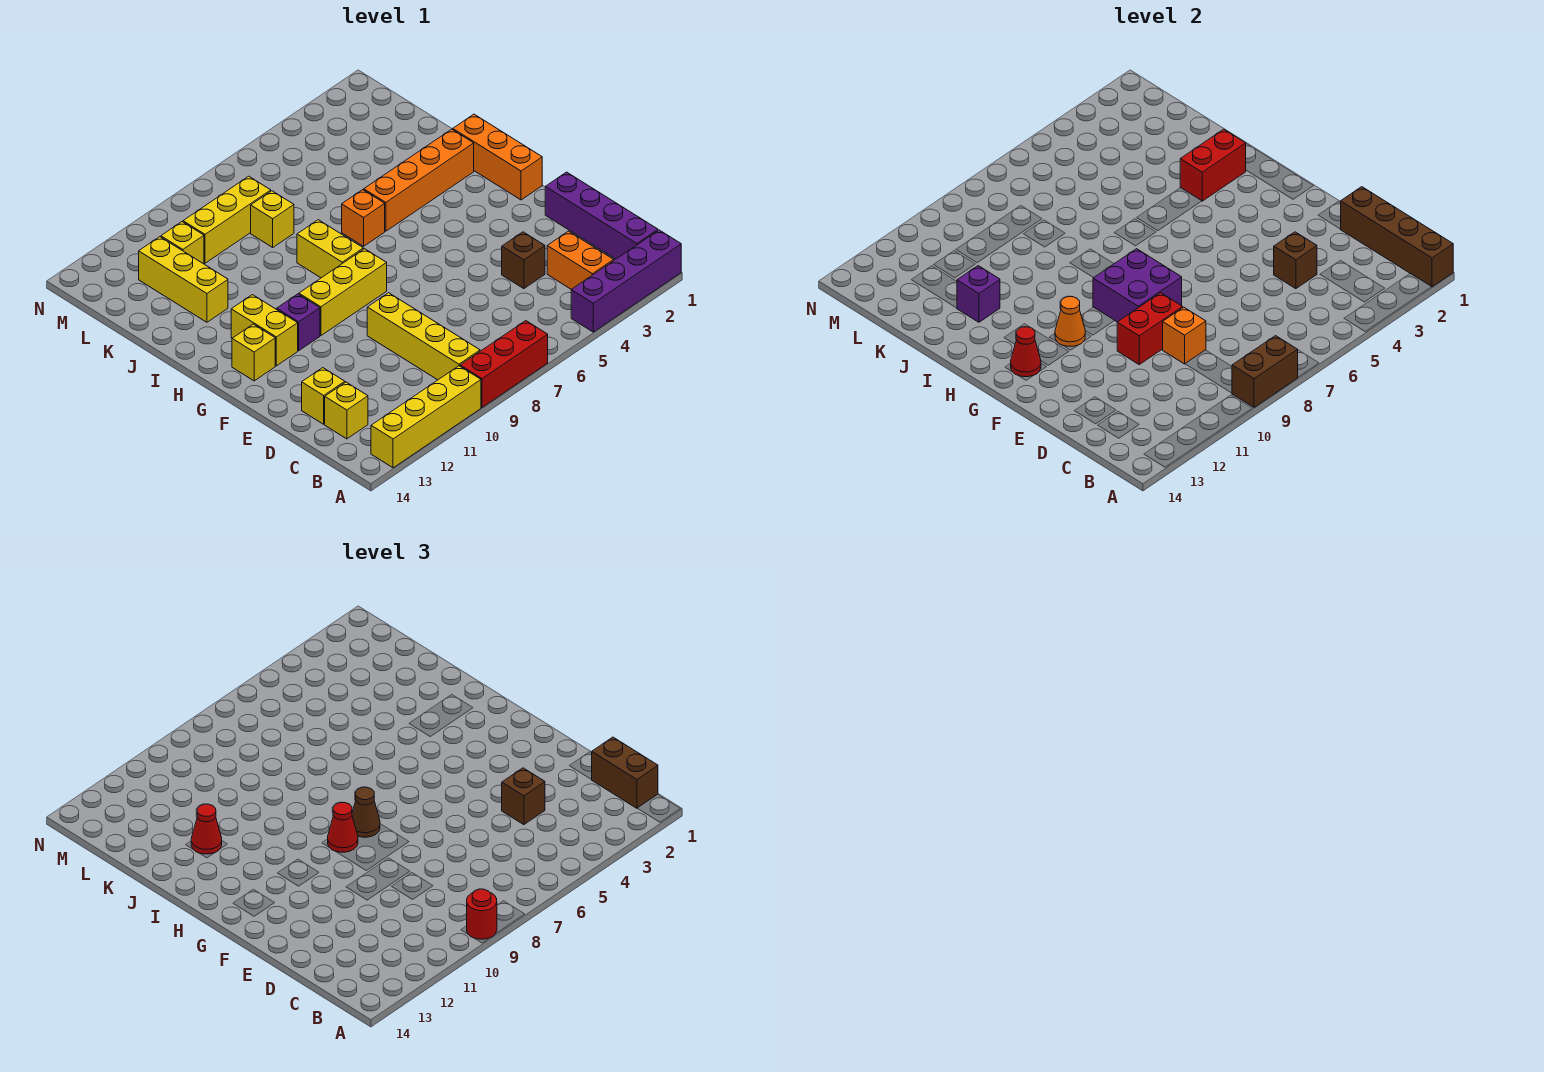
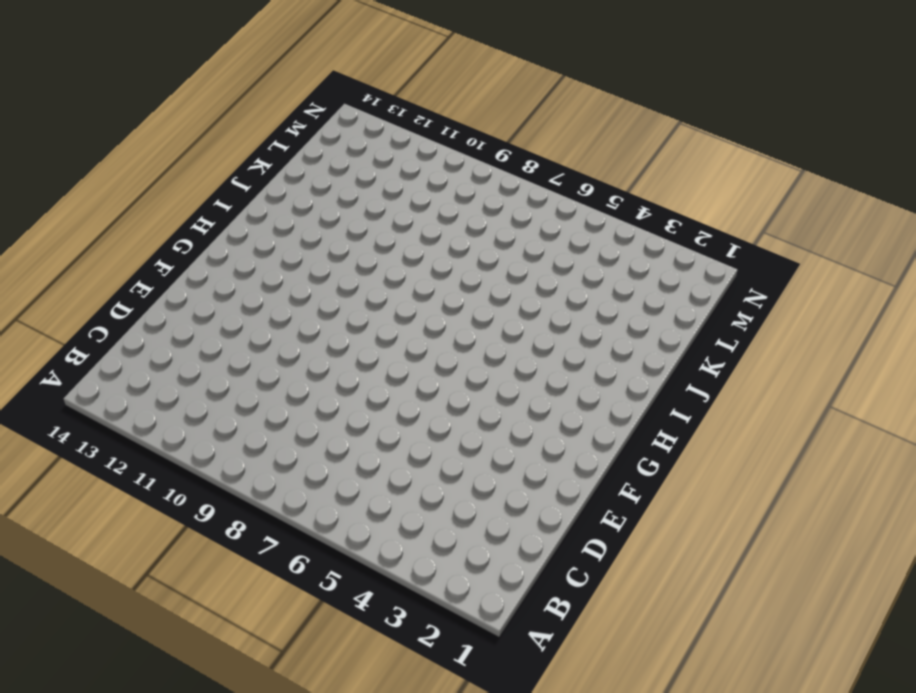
none -> purple 1x4 brick [571,230,681,332]
none -> red 1x3 brick [460,321,548,407]
none -> yellow 1x4 brick [371,366,481,468]
none -> purple 1x4 brick [545,172,658,259]

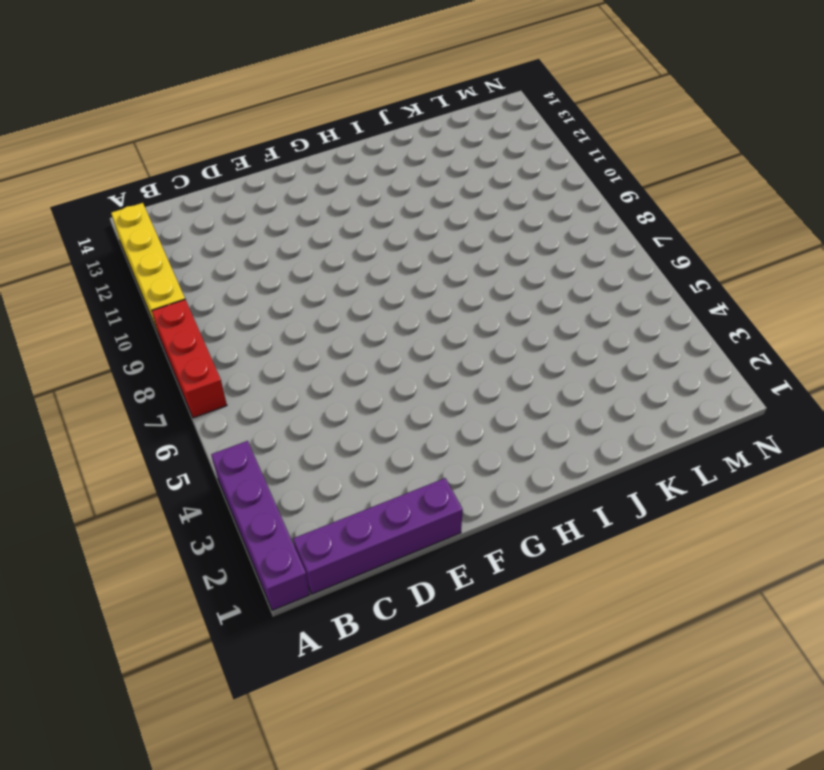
none -> orange 1x2 brick [547,231,614,289]
none -> yellow 1x4 brick [367,293,480,380]
none -> yellow 1x1 brick [325,382,368,439]
none -> brown 1x1 brick [502,232,545,289]

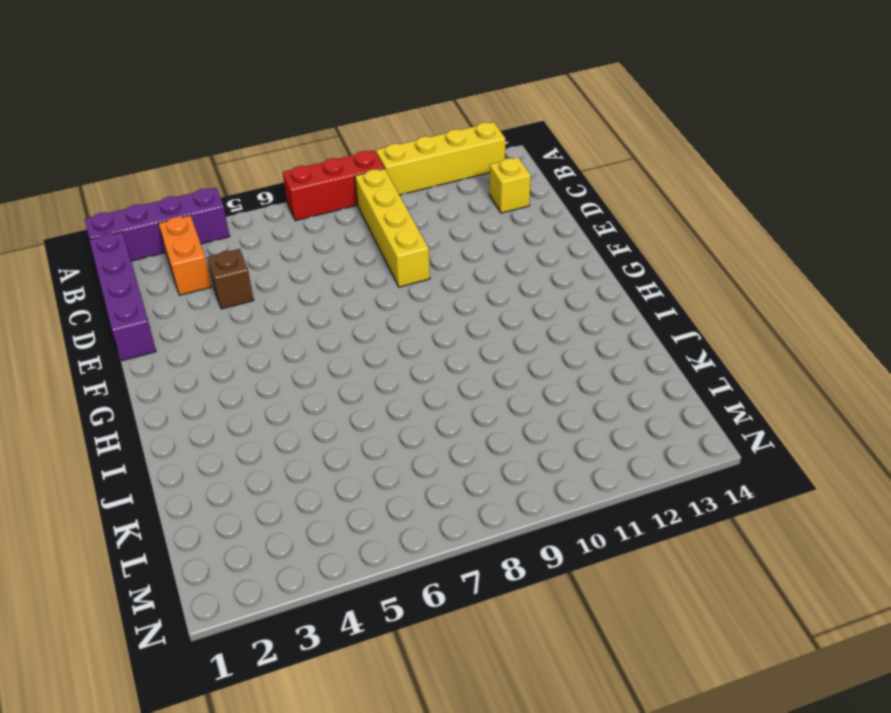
none -> yellow 1x1 brick [302,368,345,424]
none -> orange 1x3 brick [453,114,542,200]
none -> yellow 1x3 brick [299,249,387,336]
none -> purple 1x1 brick [277,294,320,351]

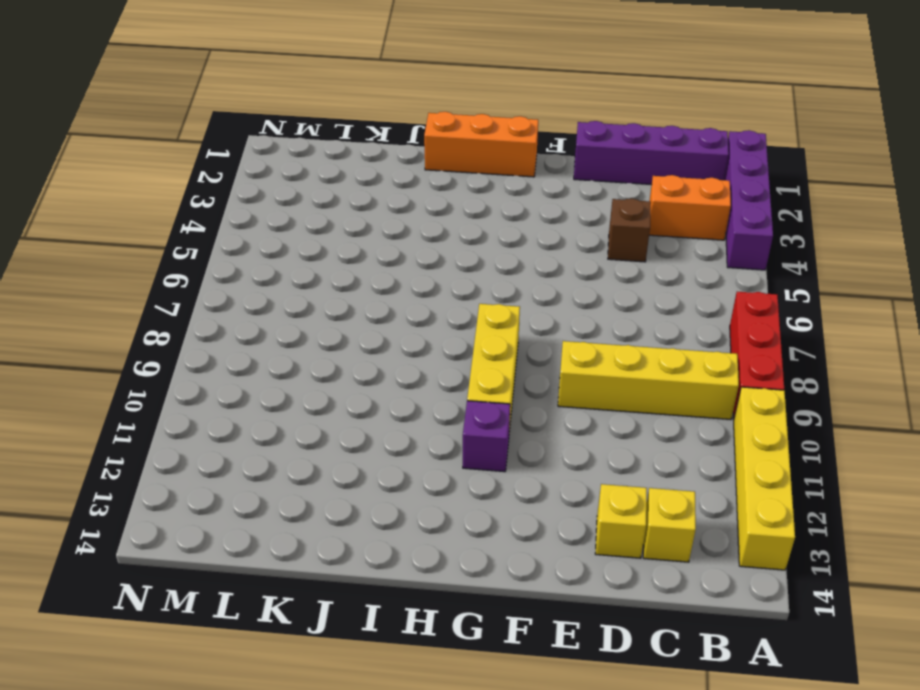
none -> yellow 1x2 brick [231,295,298,366]
none -> yellow 1x1 brick [232,324,275,381]
none -> yellow 1x2 brick [297,220,363,278]
none -> orange 1x4 brick [364,129,474,231]

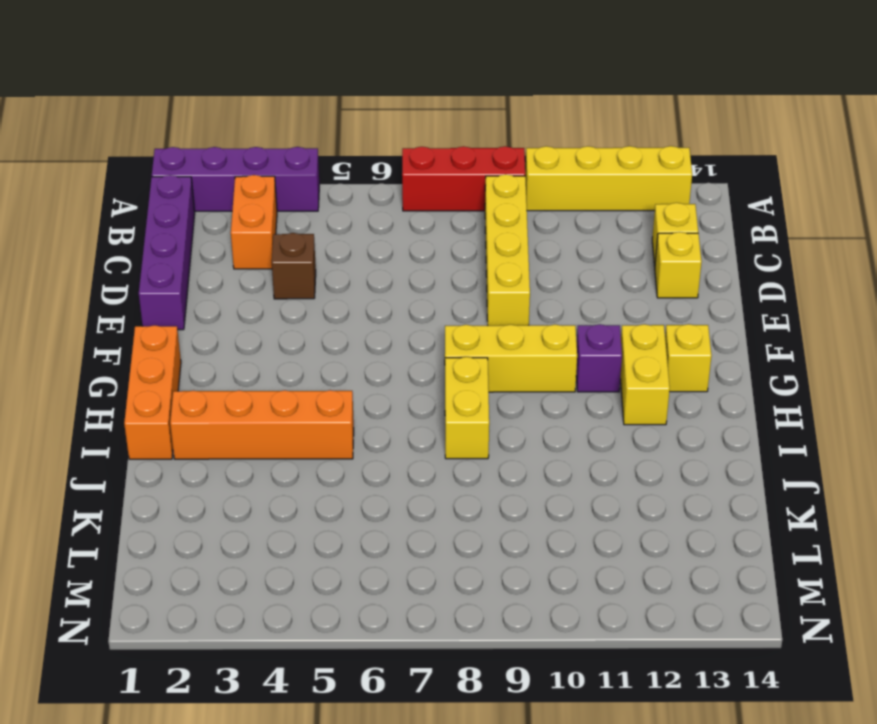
none -> orange 1x1 brick [342,190,385,246]
none -> yellow 1x3 brick [139,237,228,322]
none -> yellow 1x1 brick [251,191,294,247]
none -> yellow 1x3 brick [183,176,271,263]

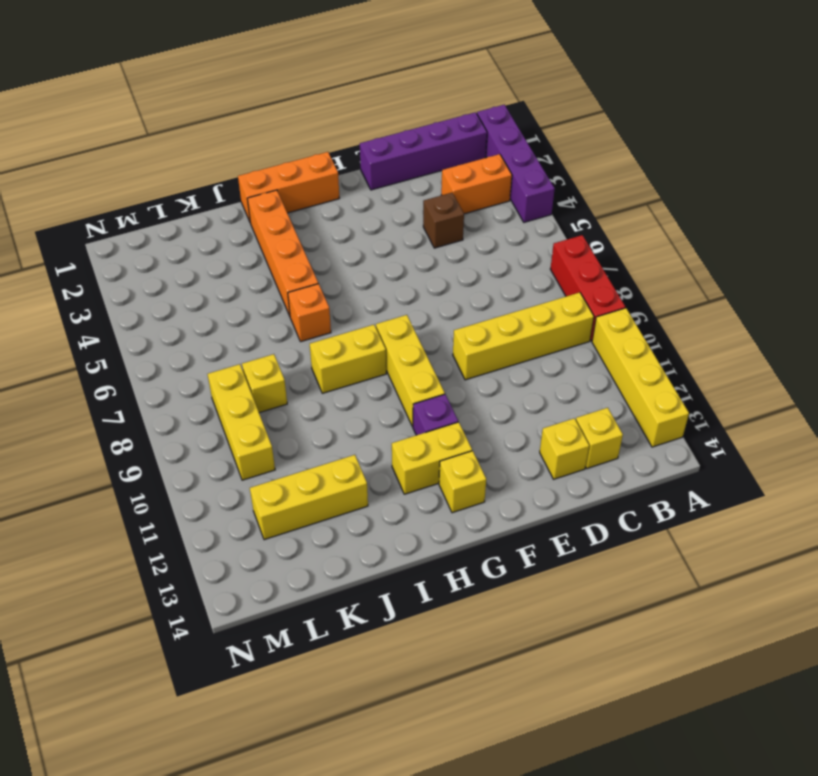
none -> yellow 1x1 brick [161,222,204,264]
none -> brown 1x4 brick [1341,187,1453,287]
none -> brown 1x2 brick [1232,336,1298,407]
none -> brown 1x1 brick [1274,232,1317,289]

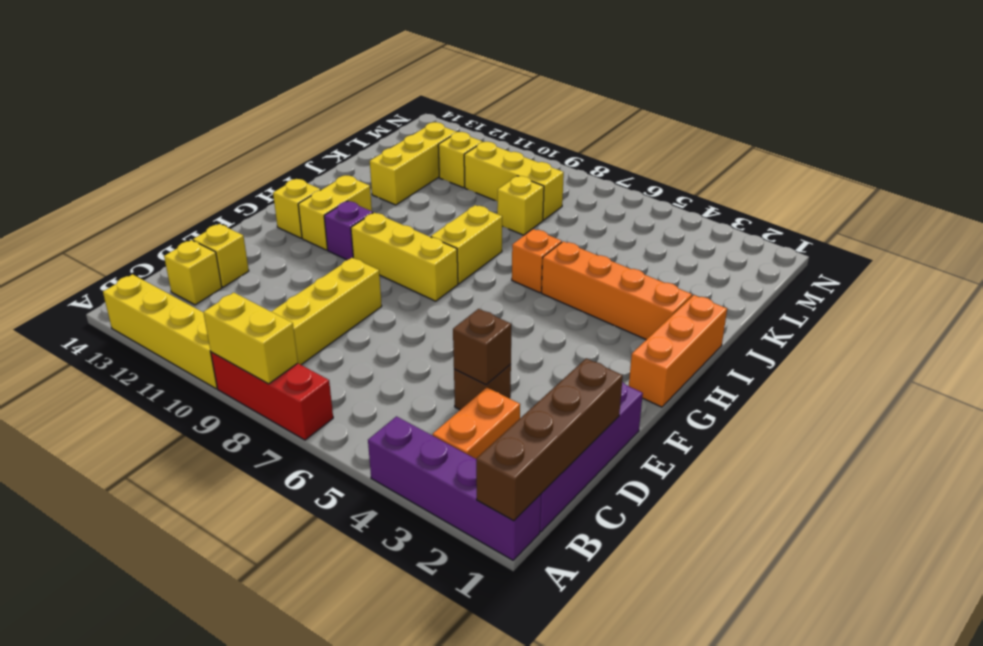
yellow 1x2 brick [203,292,298,384] -> brown 1x2 brick [1232,336,1298,407]
none -> orange 1x1 brick [1163,307,1206,364]
none -> red 1x2 brick [1117,293,1183,364]
none -> purple 2x2 brick [1093,249,1182,322]
none -> orange 1x1 cone [1055,297,1085,346]

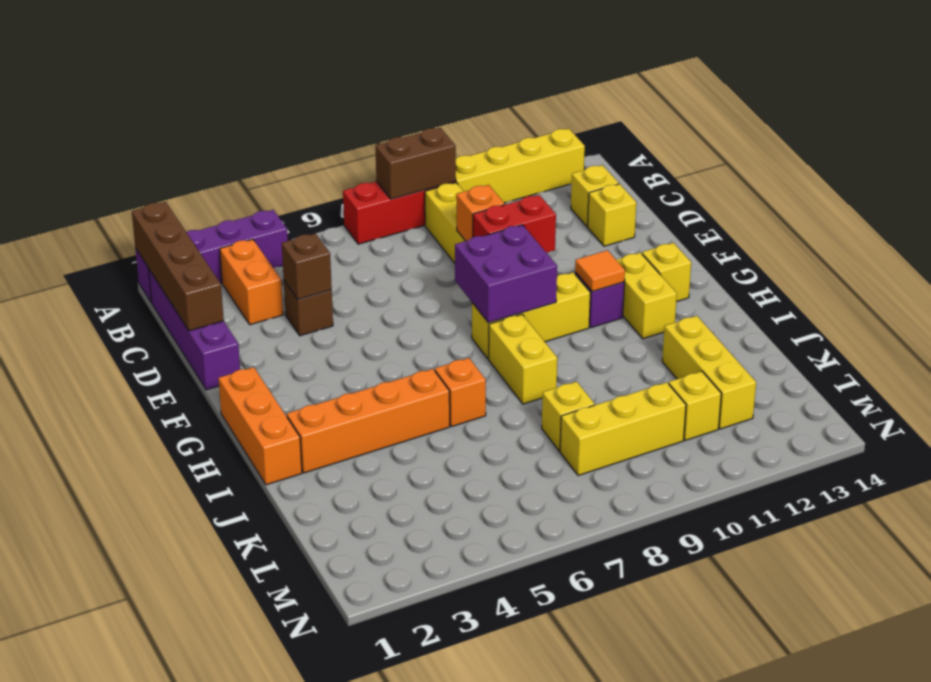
orange 1x1 tile [575,250,625,292] -> orange 1x1 cone [1055,297,1085,346]
none -> red 1x1 cone [1011,327,1041,377]
none -> red 1x2 brick [1180,129,1246,201]
none -> purple 1x1 brick [957,266,1000,322]
none -> red 1x1 round brick [467,889,497,939]

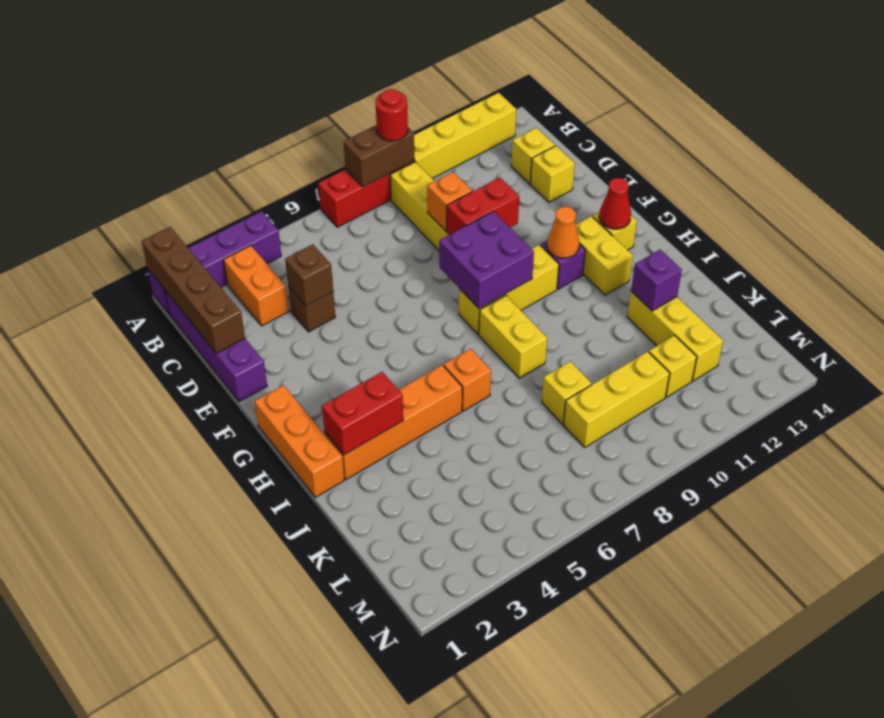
none -> brown 1x2 brick [591,737,658,808]
none -> brown 1x1 brick [502,768,545,825]
none -> brown 1x1 cone [352,787,380,837]
none -> red 1x1 cone [328,803,358,852]

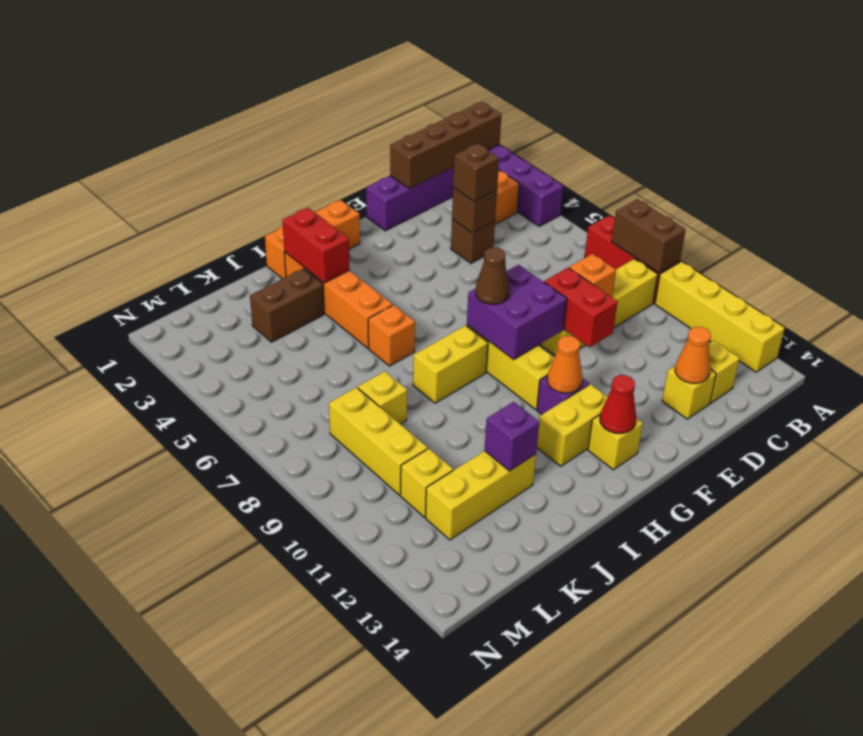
orange 1x1 cone [675,327,711,383] -> none
brown 1x2 brick [250,269,324,342] -> brown 1x2 brick moved to [591,737,658,808]
none -> red 1x1 round brick [467,889,497,939]
none -> red 1x1 cone [328,803,358,852]
none -> red 1x1 cone [191,804,222,854]

